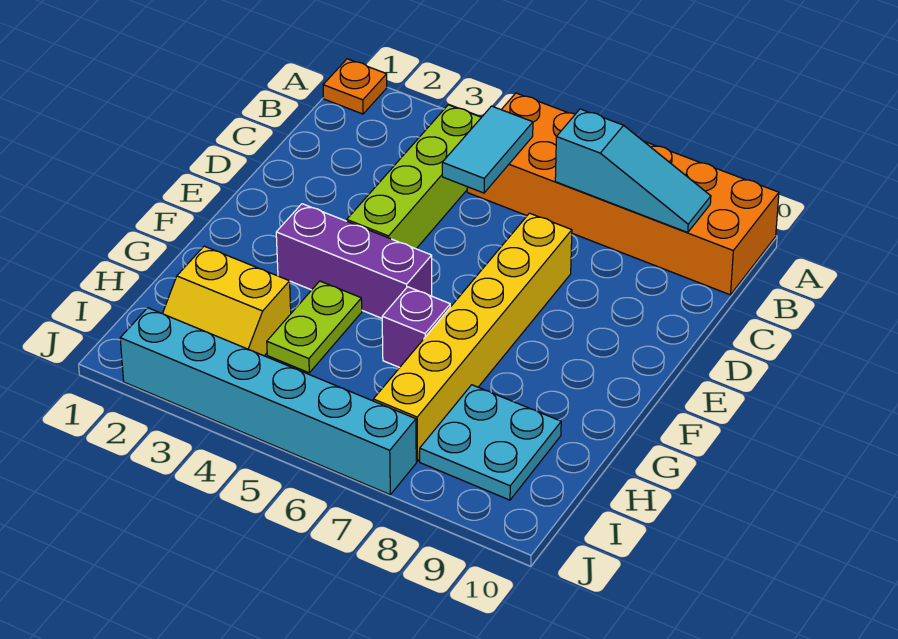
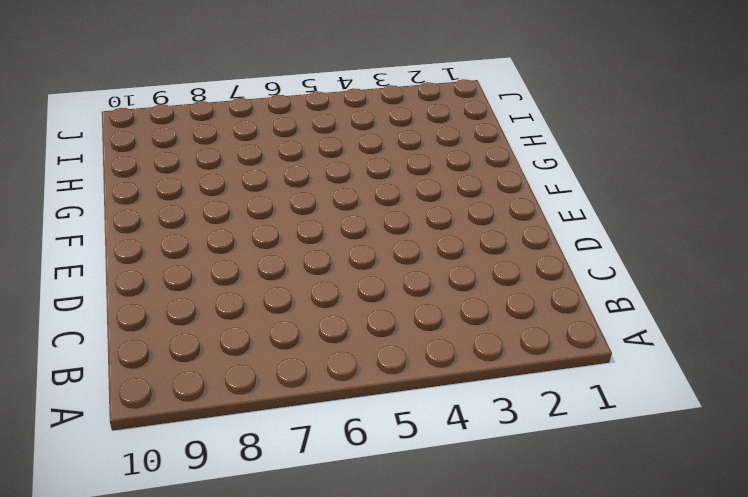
none -> orange 1x1 plate [323,59,387,114]
none -> orange 2x6 brick [467,93,779,295]
none -> lime 1x4 brick [347,105,481,249]

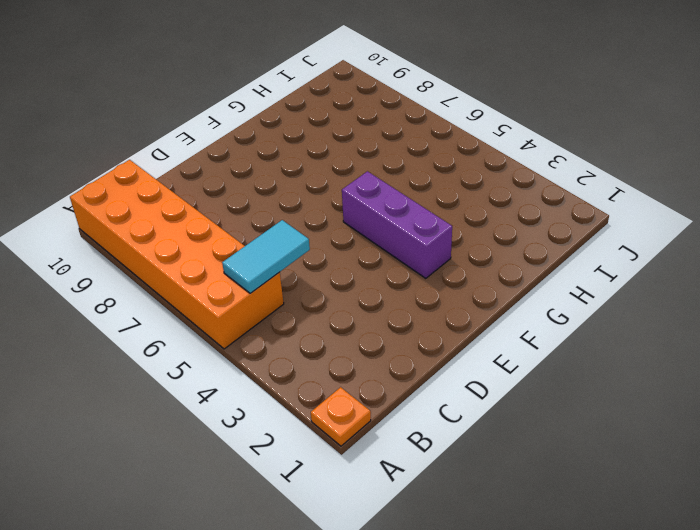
none -> lime 1x4 brick [347,105,481,249]
none -> yellow 1x6 brick [373,213,572,461]
none -> lime 1x2 plate [267,281,362,373]

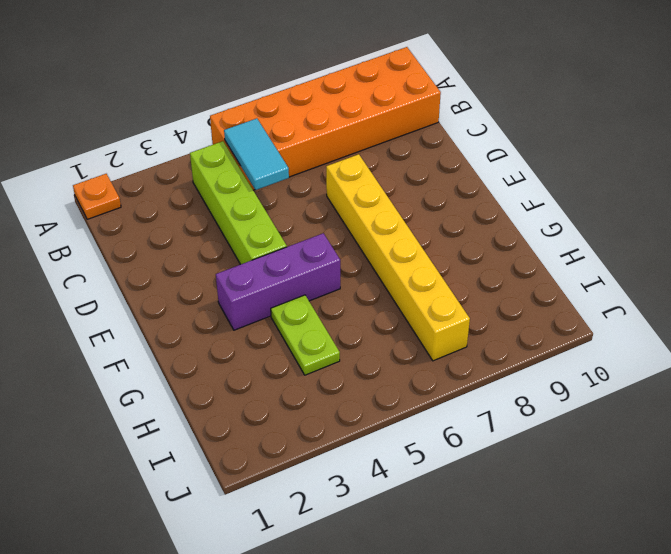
none -> purple 1x1 brick [382,287,450,368]
none -> yellow 2x2 slope [163,246,291,356]
none -> cyan 2x2 plate [420,385,561,500]

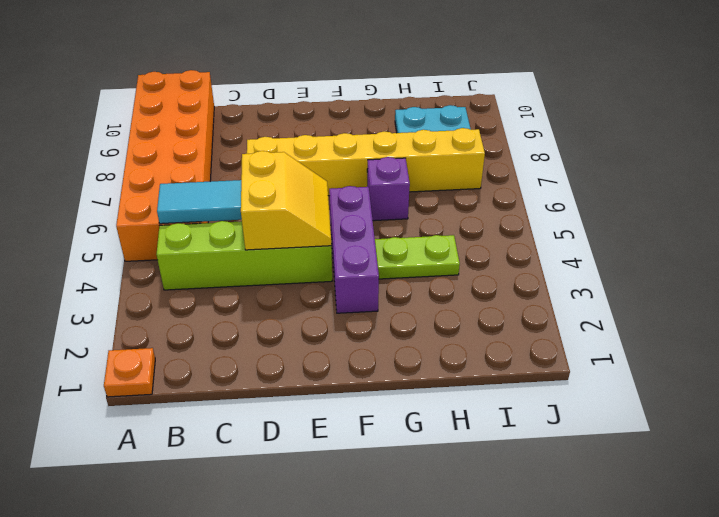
yellow 2x2 slope [241,151,331,250] -> yellow 2x2 slope moved to [163,246,291,356]
none -> cyan 1x6 brick [120,308,416,495]
none -> cyan 1x3 slope [555,109,711,232]

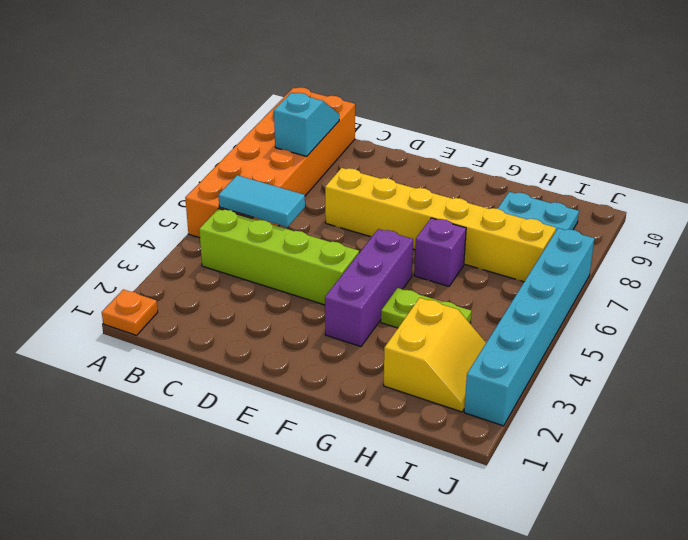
cyan 1x2 slope [274,93,339,156] -> cyan 1x3 slope [555,109,711,232]

